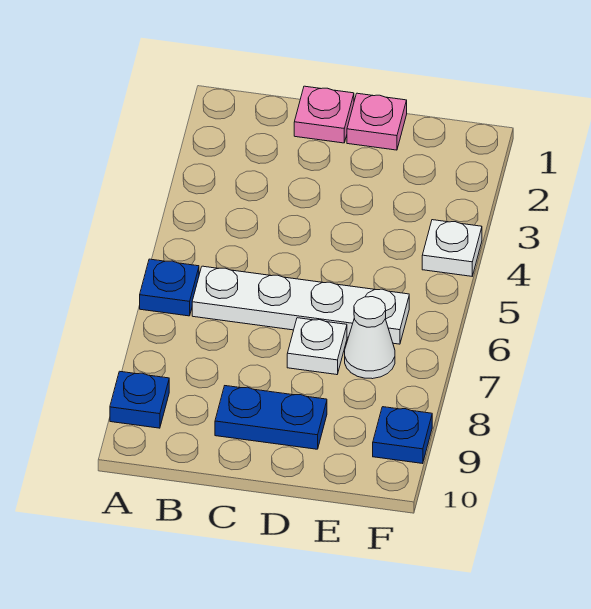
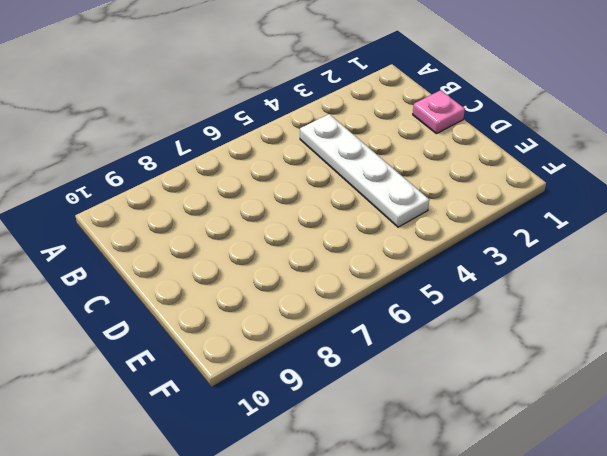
white 1x4 plate [300,114,429,227] -> white 1x4 plate moved to [192,266,409,344]
none -> blue 1x1 plate [140,259,199,316]
none -> blue 1x1 plate [110,371,169,428]

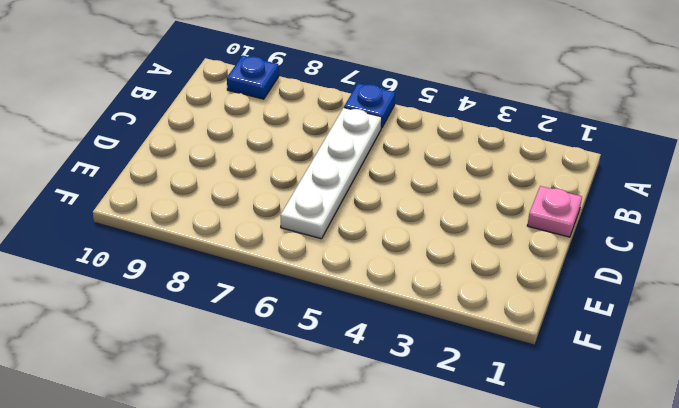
none -> blue 1x2 plate [215,386,327,449]
none -> pink 1x1 plate [347,93,407,150]

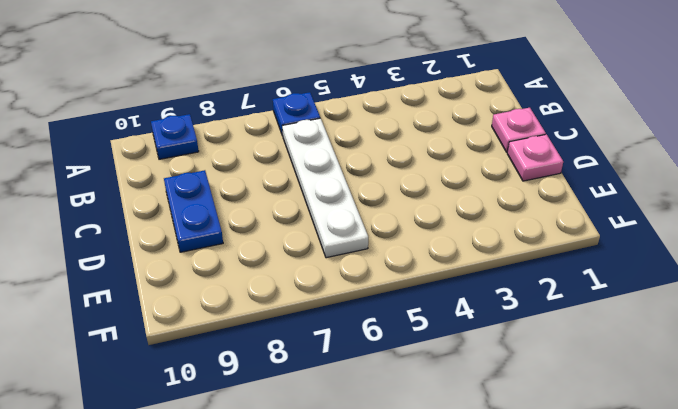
none -> white 1x1 plate [287,318,347,375]
none -> white 1x1 cone [345,297,395,379]

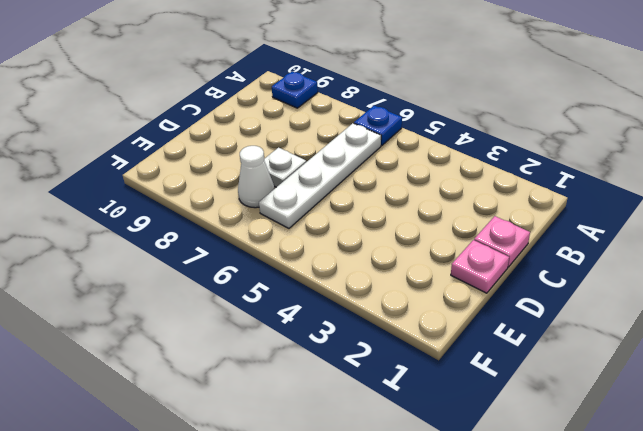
none -> blue 1x2 plate [215,386,327,449]
none -> white 1x1 plate [422,220,482,276]

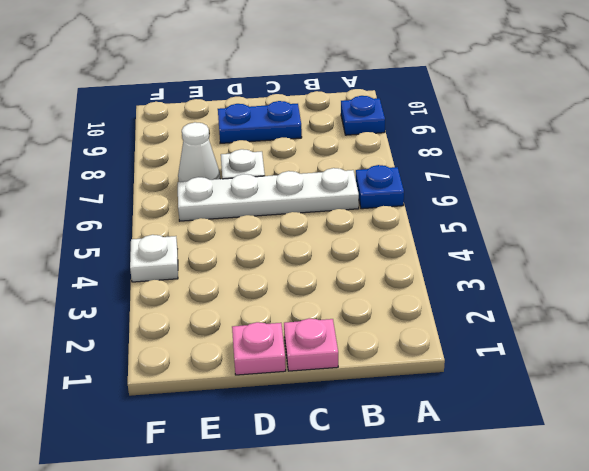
none -> blue 1x1 plate [373,407,432,464]

